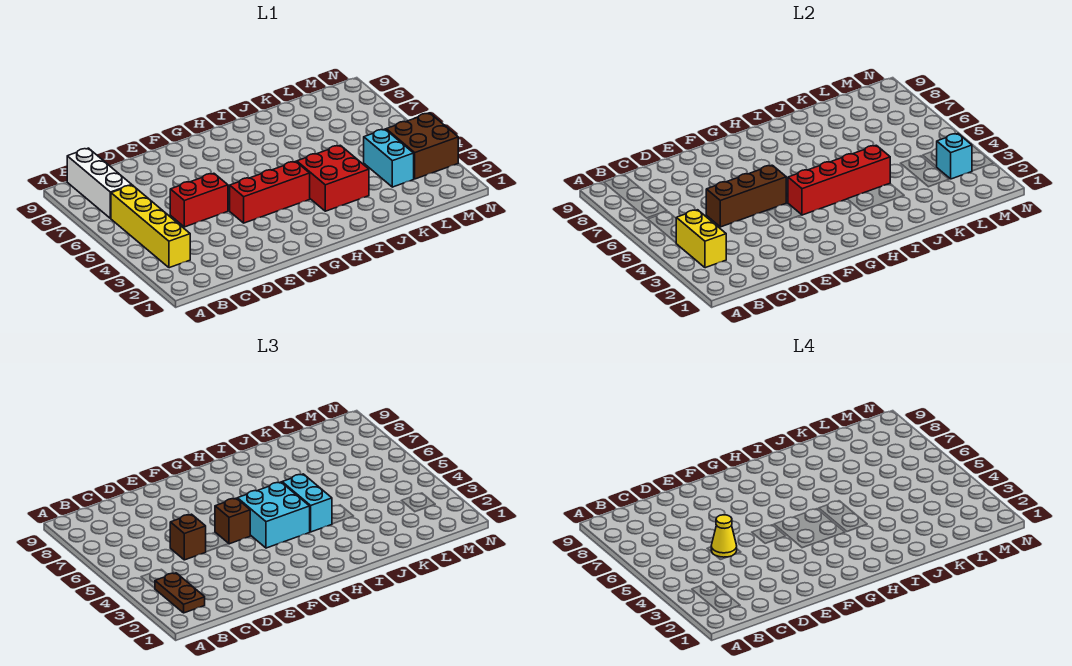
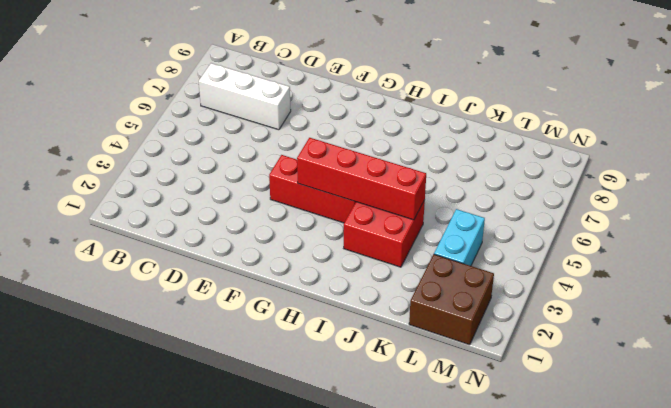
white 1x3 brick [199,63,291,130] -> white 1x3 brick turned to [67,148,131,218]
brown 2x2 brick [409,254,494,345] -> brown 2x2 brick moved to [386,113,458,179]
none -> yellow 1x4 brick [111,185,190,268]
none -> red 1x2 brick [170,173,228,227]
none -> yellow 1x2 brick [676,210,726,268]

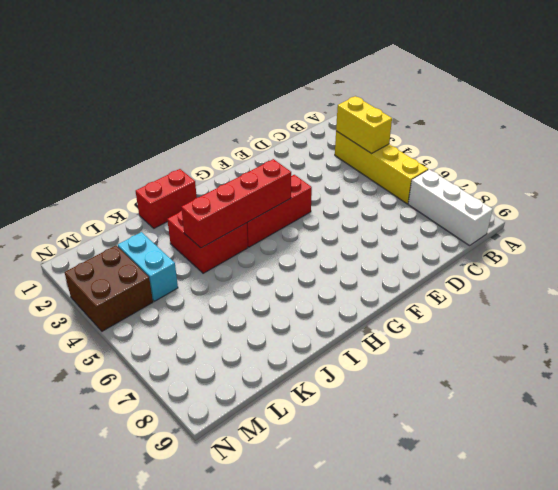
red 1x2 brick [136,169,197,228] -> red 1x2 brick moved to [170,173,228,227]
none -> brown 1x3 brick [706,165,786,227]
none -> cyan 1x1 brick [937,134,972,179]
none -> brown 1x2 plate [155,573,205,613]

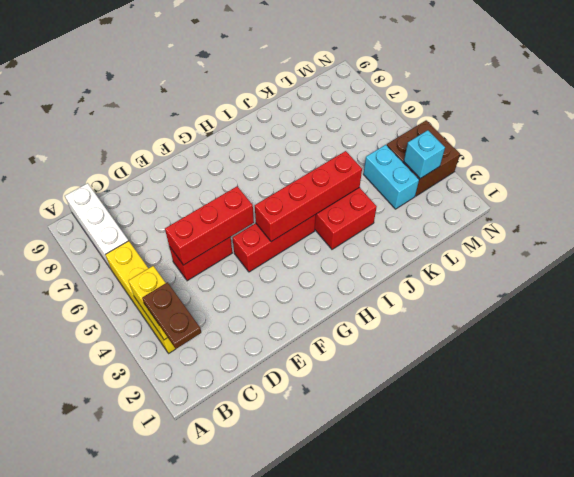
red 1x3 brick [165,186,254,265] -> brown 1x3 brick [706,165,786,227]
none -> brown 1x1 brick [170,514,206,560]
none -> brown 1x1 brick [215,498,250,544]
none -> cyan 2x2 brick [237,482,310,548]

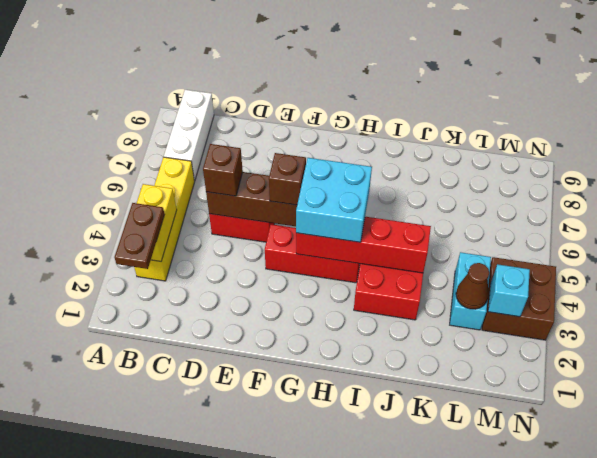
brown 1x1 cone [456,263,489,309] -> none
none -> cyan 1x2 brick [282,474,332,532]
none -> yellow 1x1 cone [711,515,737,557]

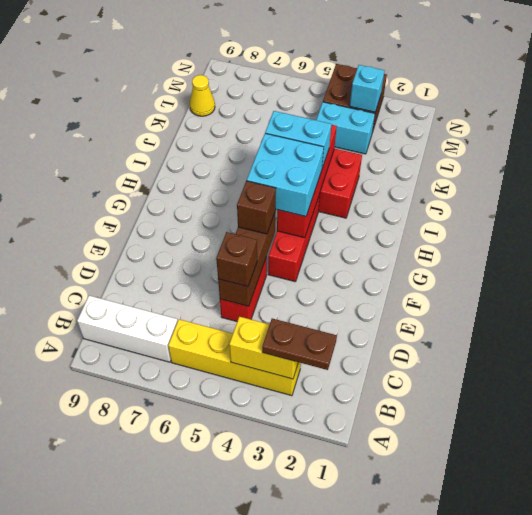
yellow 1x1 cone [190,75,215,116] -> yellow 1x1 cone moved to [711,515,737,557]

